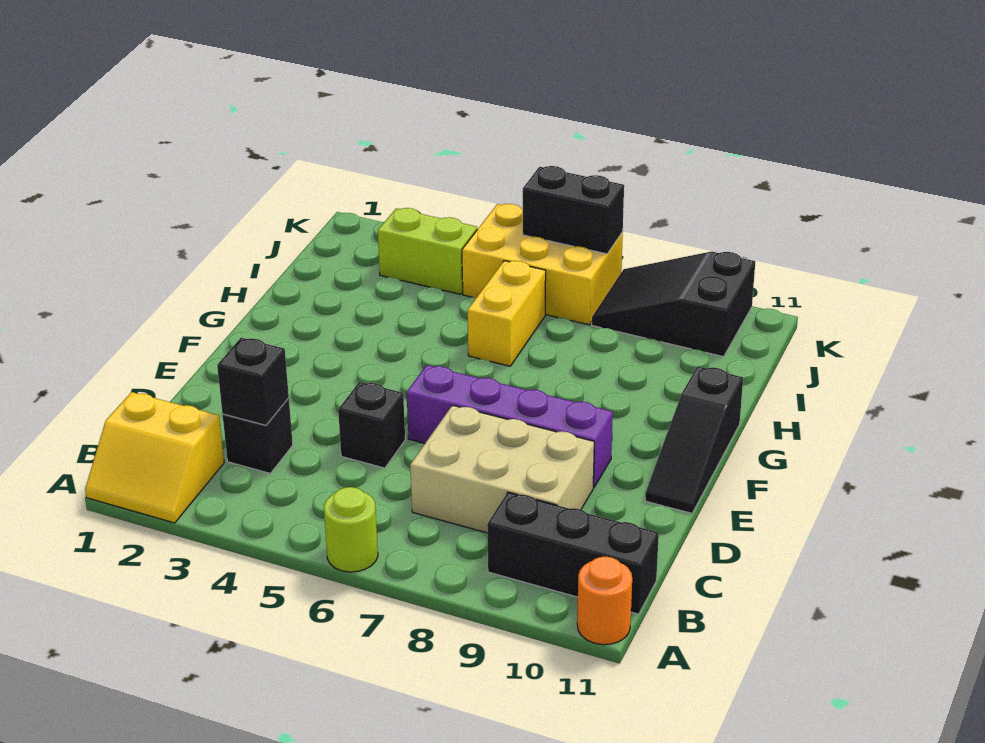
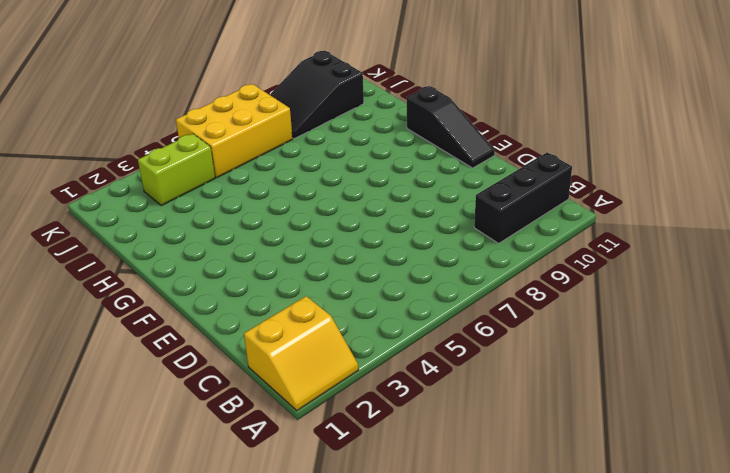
none -> lime 1x1 round brick [324,487,378,572]
none -> orange 1x1 round brick [577,557,632,645]
none -> black 1x1 brick [223,398,293,473]

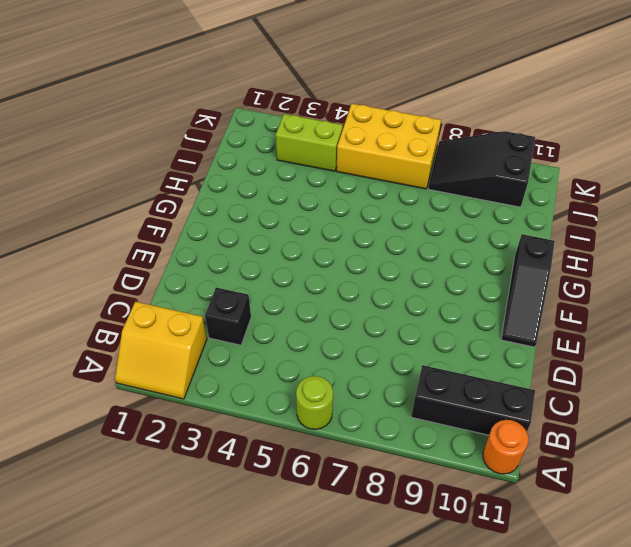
none -> tan 2x3 brick [410,405,594,533]
none -> black 1x1 brick [338,382,405,468]
none -> purple 1x4 brick [407,365,613,488]

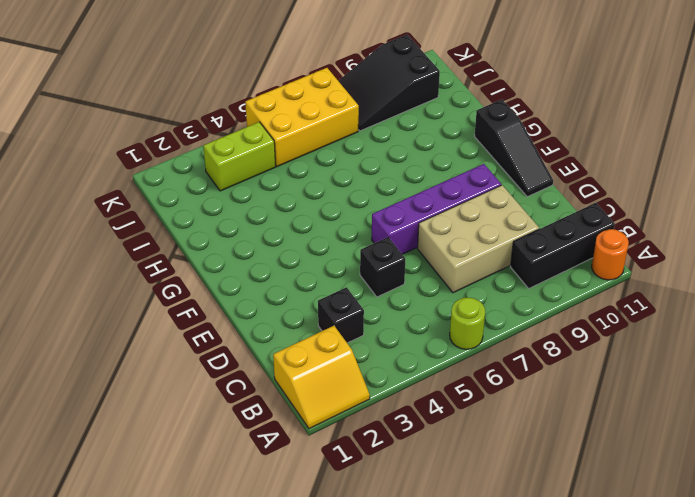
none -> yellow 1x2 brick [468,261,546,366]
none -> black 1x1 brick [217,338,289,425]
none -> black 1x2 brick [523,166,624,254]

